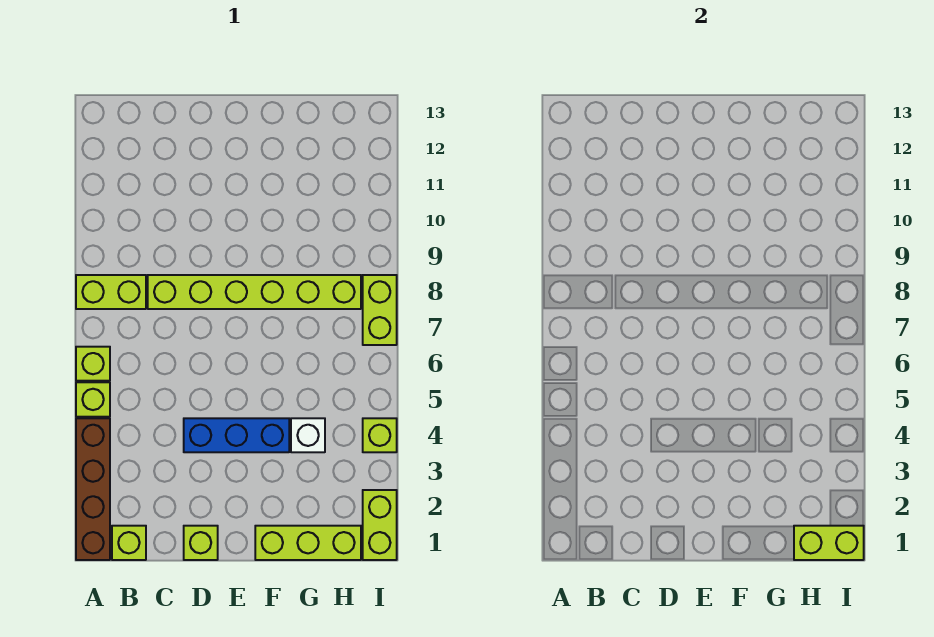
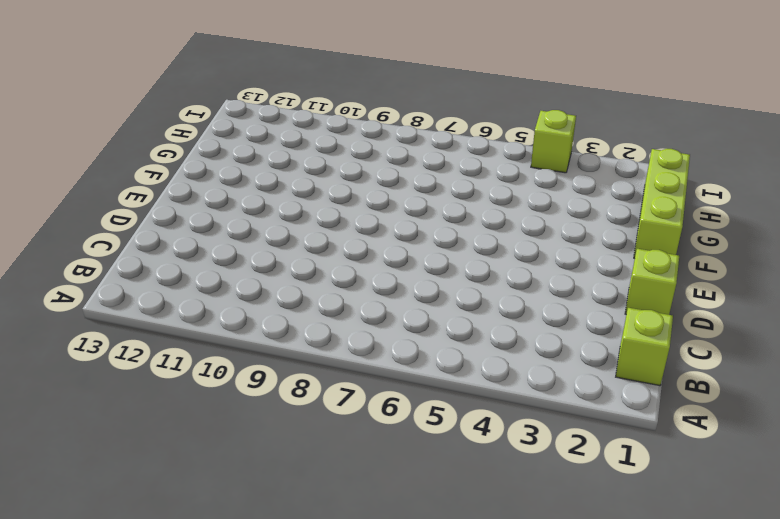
none -> brown 1x4 brick [76,418,110,560]
none -> lime 1x1 brick [76,382,110,417]
none -> lime 1x1 brick [76,347,110,381]

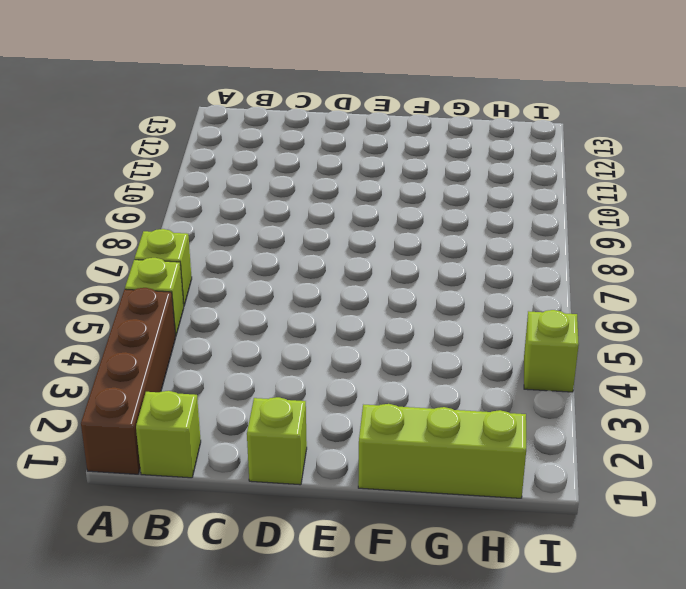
none -> lime 1x2 brick [76,275,146,309]
none -> lime 1x6 brick [148,275,361,309]
none -> blue 1x3 brick [184,418,289,452]

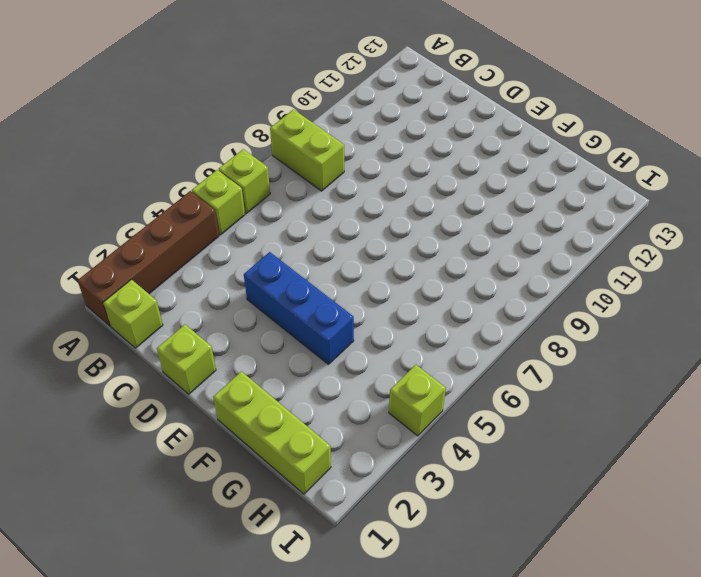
none -> lime 1x6 brick [148,275,361,309]
none -> white 1x1 brick [291,418,325,452]
none -> lime 1x2 brick [363,490,397,560]

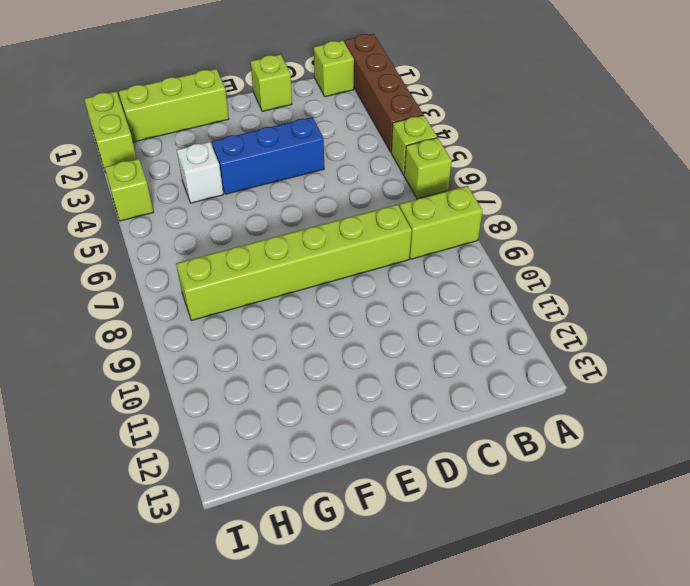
none -> lime 1x2 brick [363,275,397,345]
none -> lime 1x2 brick [794,526,864,560]

